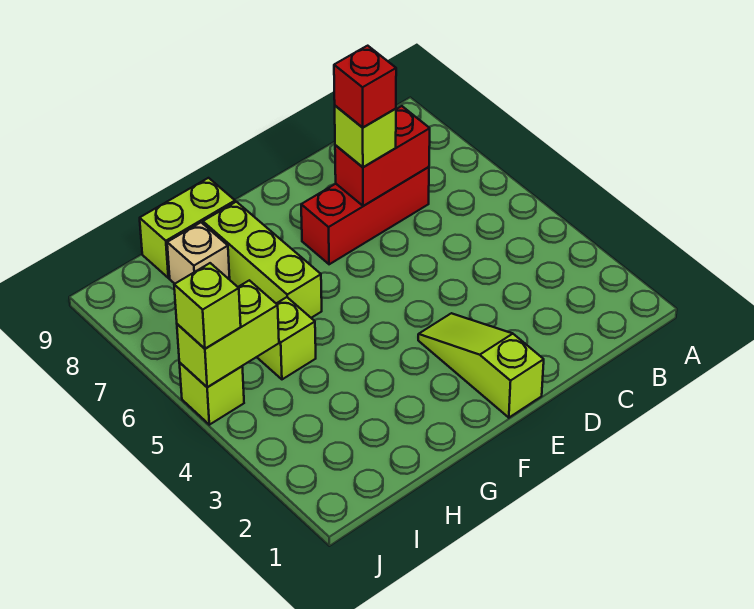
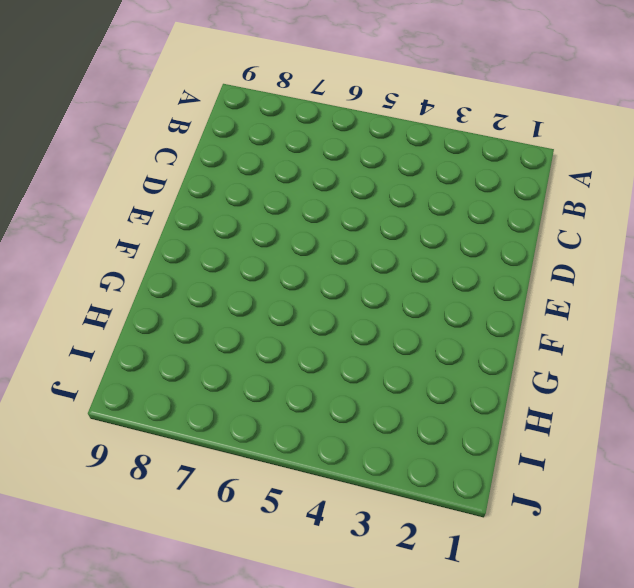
none -> red 1x3 brick [301,167,429,264]
none -> lime 1x3 slope [418,313,544,418]
none -> lime 1x3 brick [203,202,322,318]

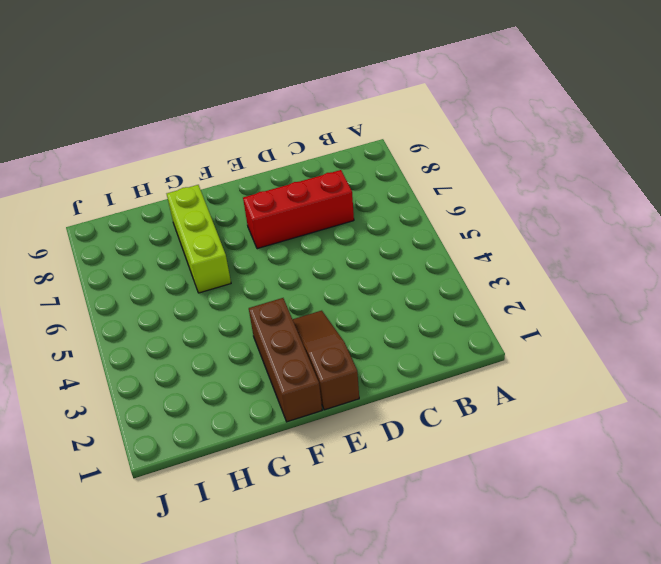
brown 1x3 slope [293,311,359,410] -> lime 1x3 slope [418,313,544,418]
brown 1x3 brick [249,298,322,422] -> none
none -> lime 1x2 brick [140,178,235,278]
none -> lime 1x1 brick [257,297,316,379]
none -> tan 1x1 brick [167,223,230,284]

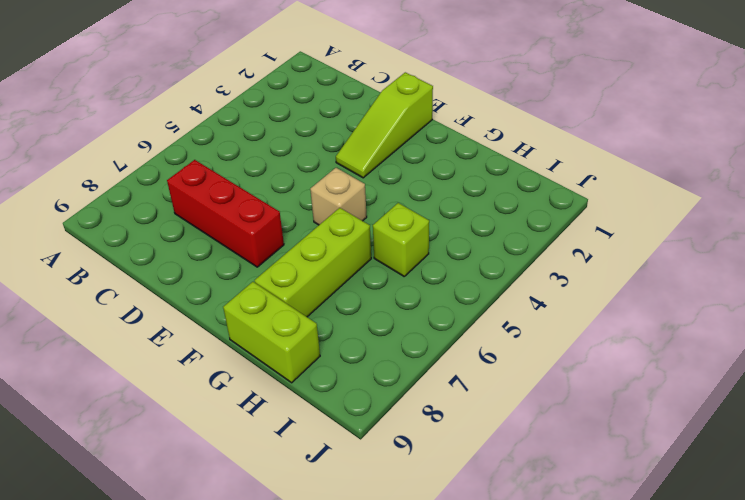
tan 1x1 brick [310,168,367,225] -> tan 1x1 brick moved to [167,223,230,284]
none -> lime 1x1 brick [179,363,244,425]
none -> red 1x2 brick [335,106,430,206]
none -> lime 1x2 brick [177,280,279,387]

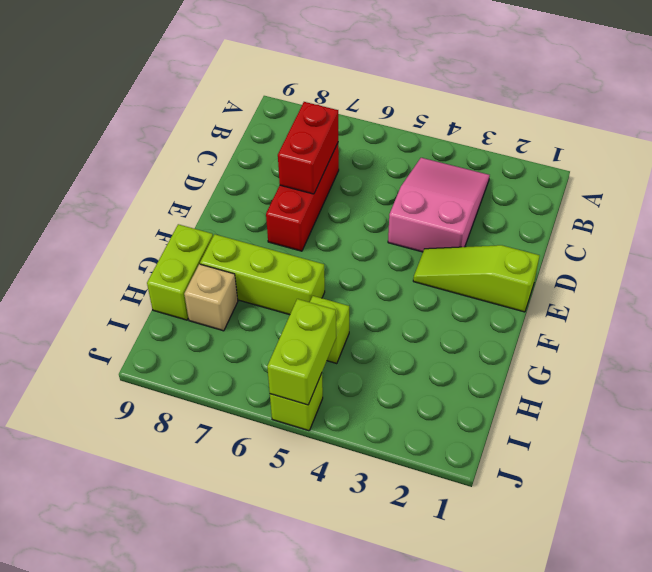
pink 2x3 slope [388,158,490,252] -> none
none -> lime 1x1 brick [335,106,396,167]
none -> lime 1x1 brick [174,263,241,349]
none -> red 1x1 brick [334,46,396,128]

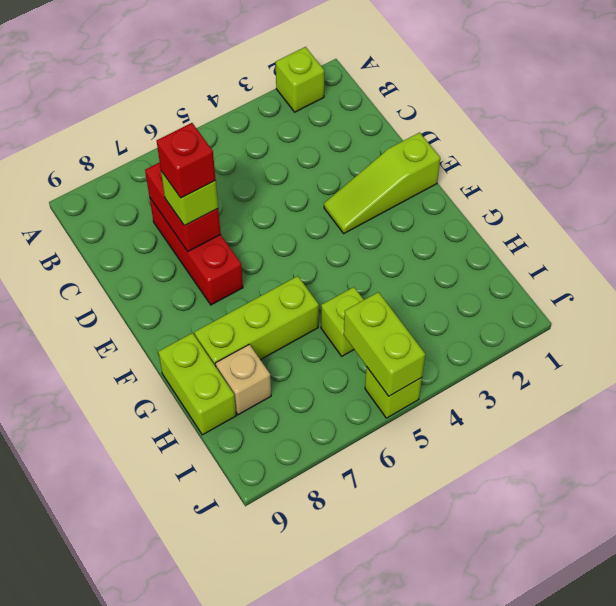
lime 1x1 brick [276,47,324,112] -> lime 1x1 brick moved to [174,263,241,349]

